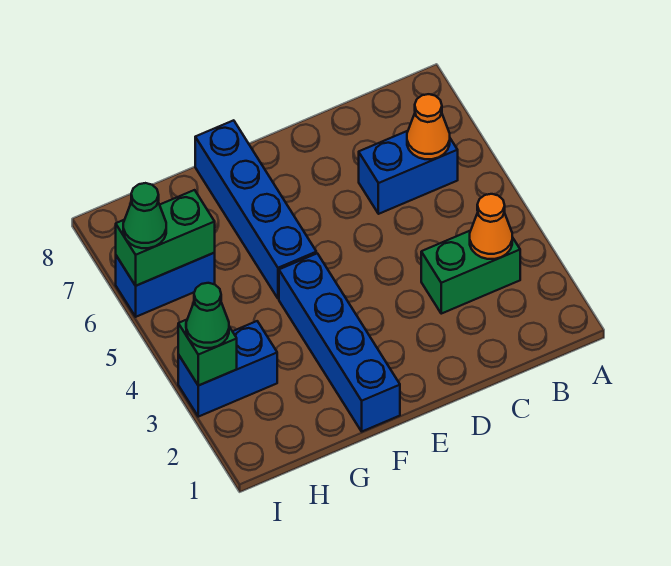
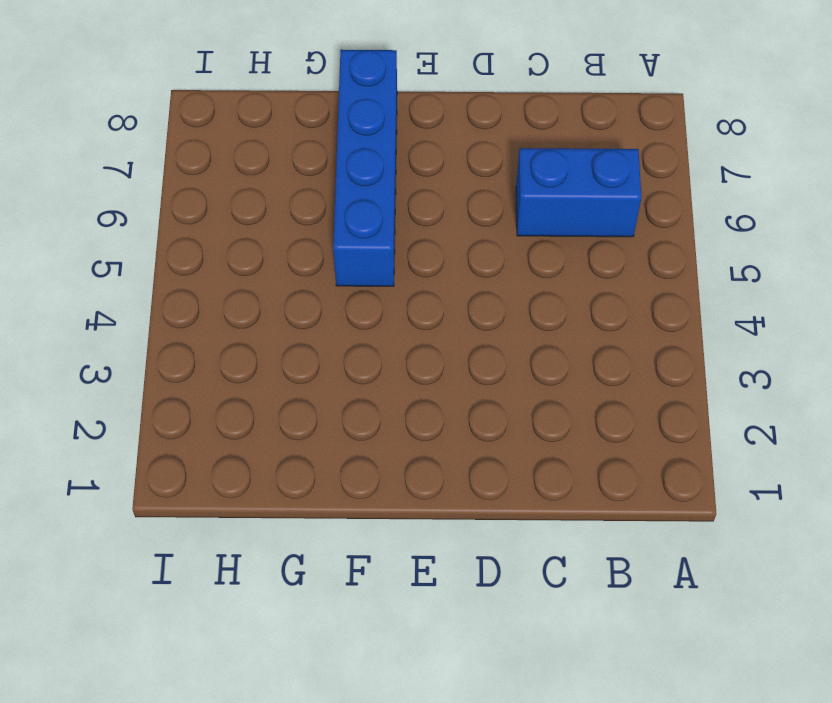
none -> green 1x2 brick [421,231,520,314]
none -> blue 1x4 brick [279,253,400,431]
none -> blue 1x2 brick [178,321,277,417]

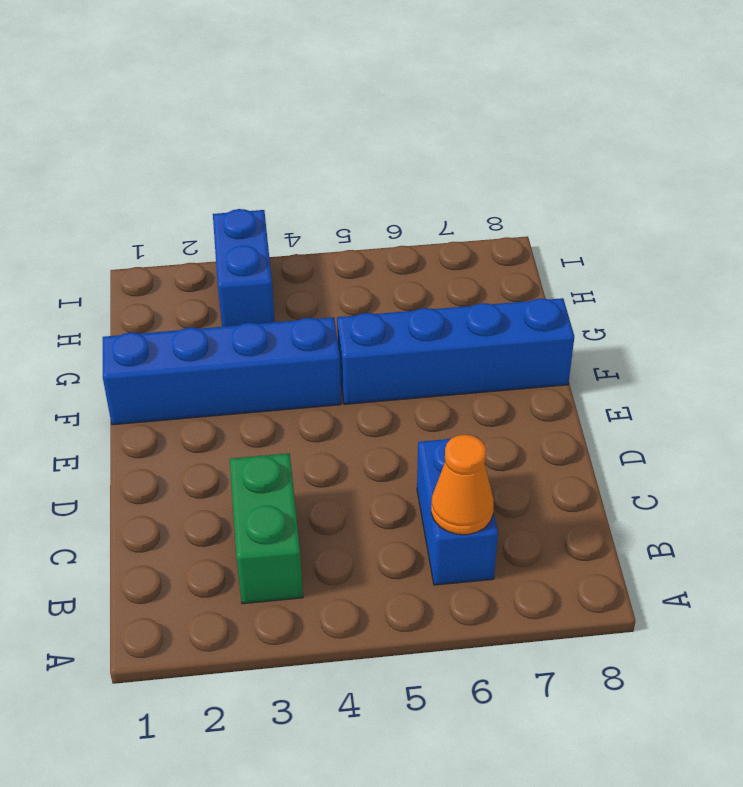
none -> blue 1x2 brick [116,253,215,317]
none -> orange 1x1 cone [470,194,512,259]
none -> green 1x2 brick [116,190,215,286]

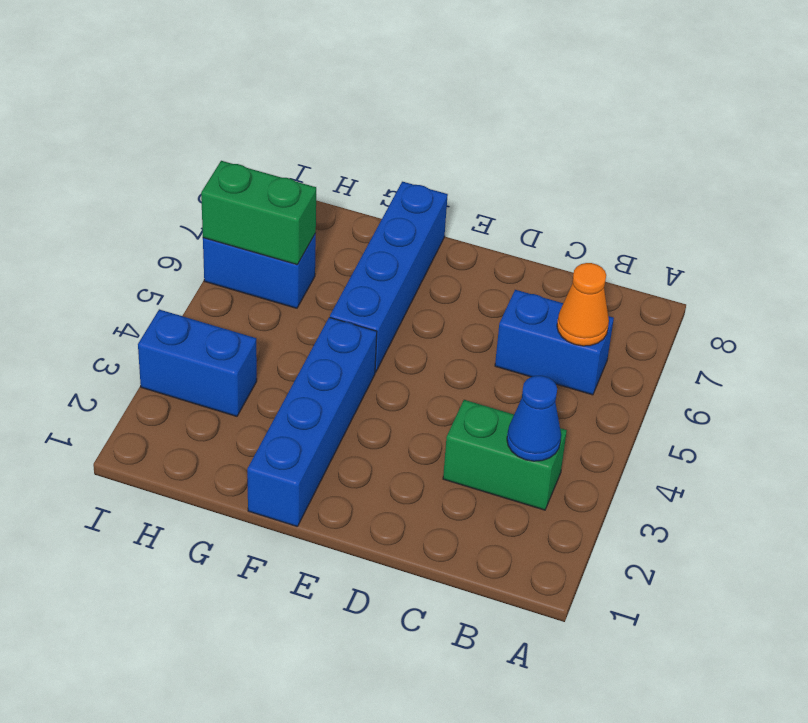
blue 1x1 cone [507,376,561,461] -> orange 1x1 cone [470,194,512,259]
none -> green 1x1 brick [178,320,237,386]
none -> green 1x1 cone [186,283,229,348]
none -> green 1x1 cone [123,183,166,248]

